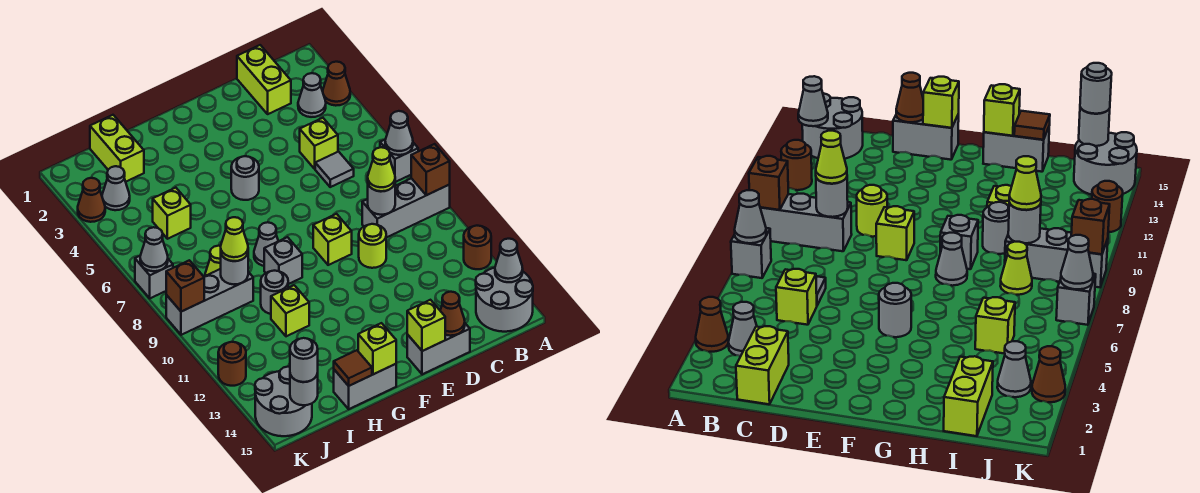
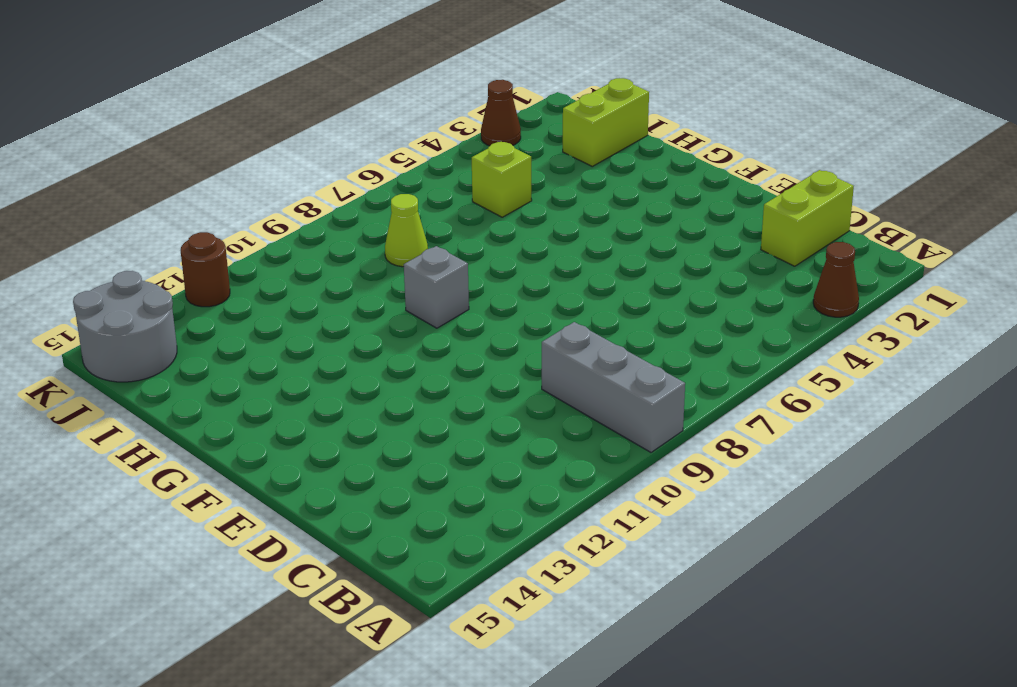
none -> grey 1x1 brick [380,140,418,182]
none -> brown 1x1 round brick [464,226,491,269]
none -> grey 2x2 round brick [476,268,533,332]
none -> grey 1x1 cone [298,73,326,117]

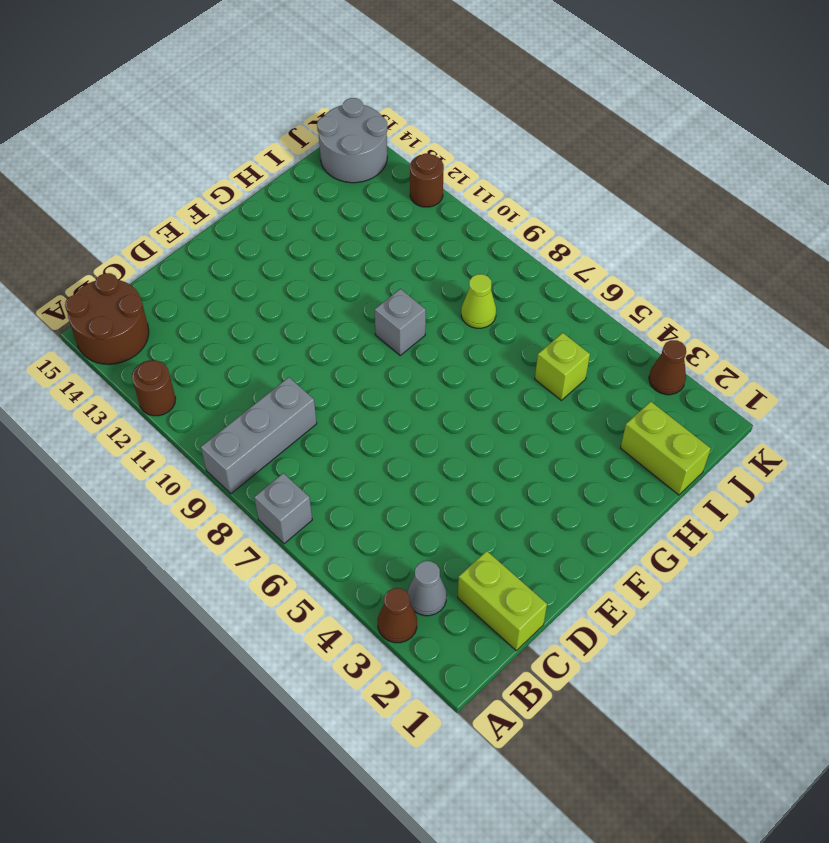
brown 2x2 round brick [65,273,149,364] -> grey 2x2 round brick [476,268,533,332]
none -> lime 1x1 brick [300,118,338,169]
none -> grey 1x1 tile [315,152,354,187]
none -> lime 1x1 round brick [359,224,386,268]
none -> grey 1x2 brick [407,323,470,374]

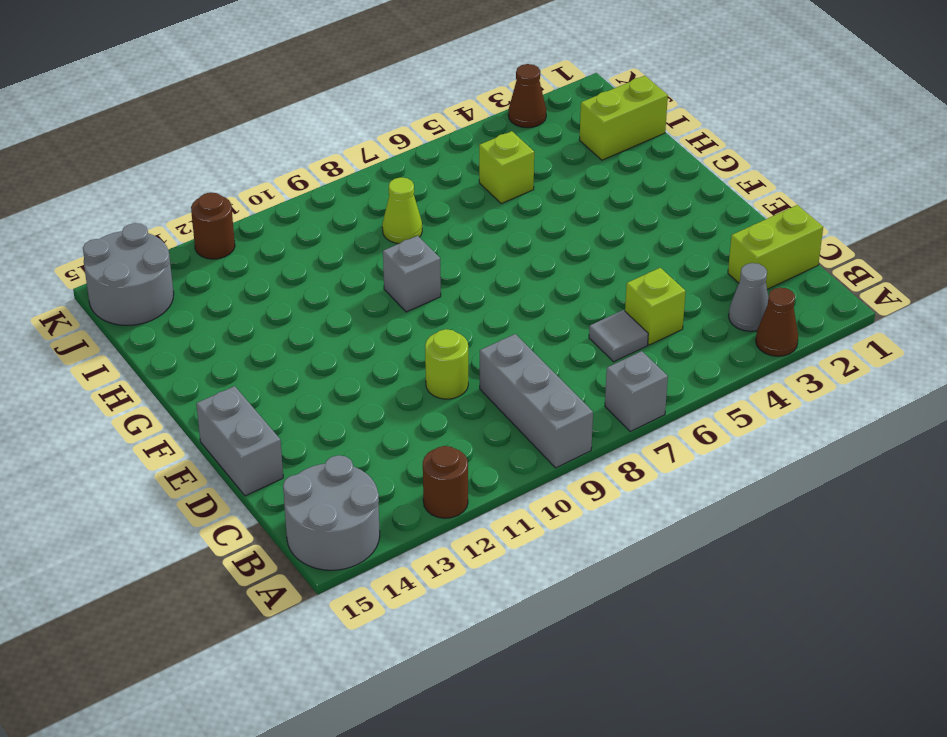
none -> lime 1x1 brick [313,214,352,265]
none -> grey 1x1 round brick [231,156,259,200]
none -> grey 1x1 cone [254,222,278,266]
none -> grey 1x2 brick [334,364,396,409]

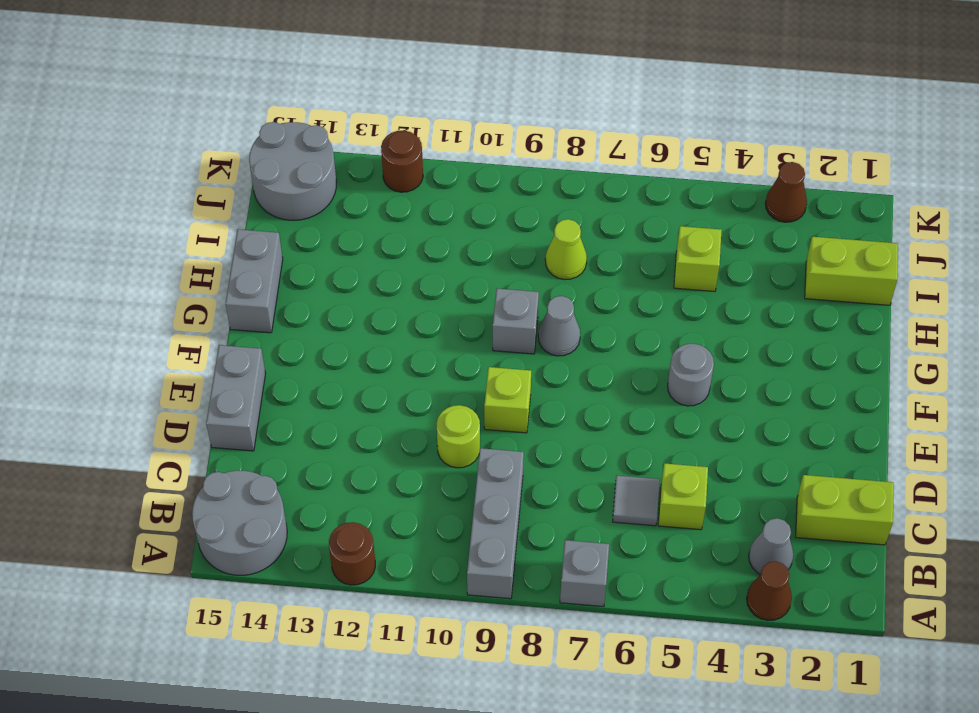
none -> grey 1x1 round brick [261,271,288,314]
none -> lime 1x1 brick [271,285,309,336]
none -> grey 1x3 brick [166,269,253,335]
none -> grey 1x1 cone [102,166,130,210]

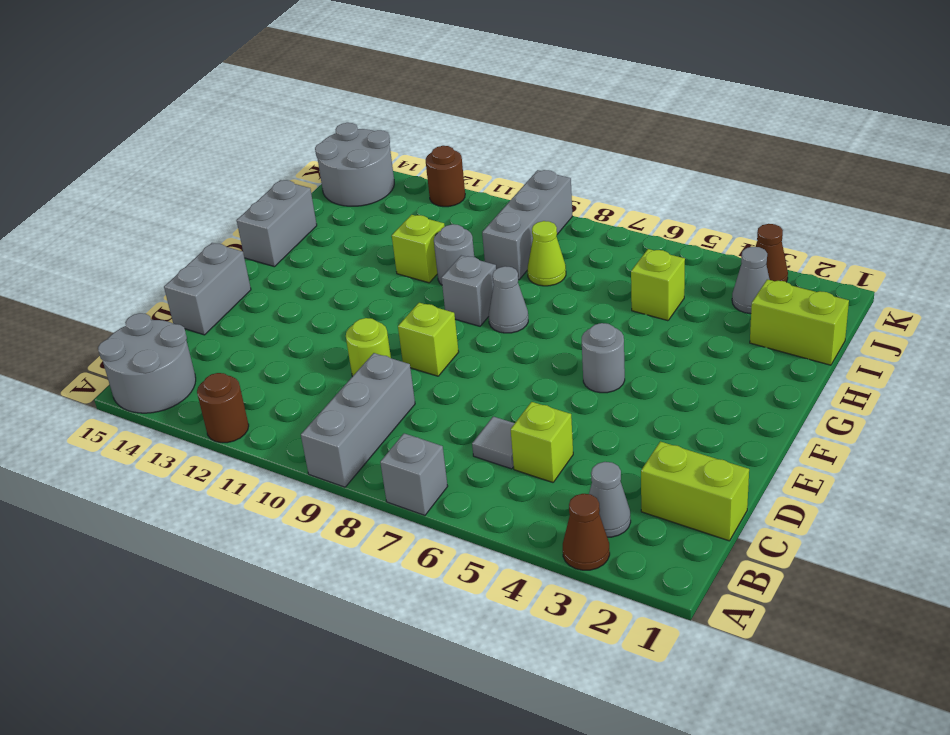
none -> grey 1x1 brick [135,256,173,298]
none -> grey 1x1 cone [385,111,413,155]
none -> brown 1x1 brick [411,144,450,195]
none -> grey 1x1 cone [495,239,523,282]

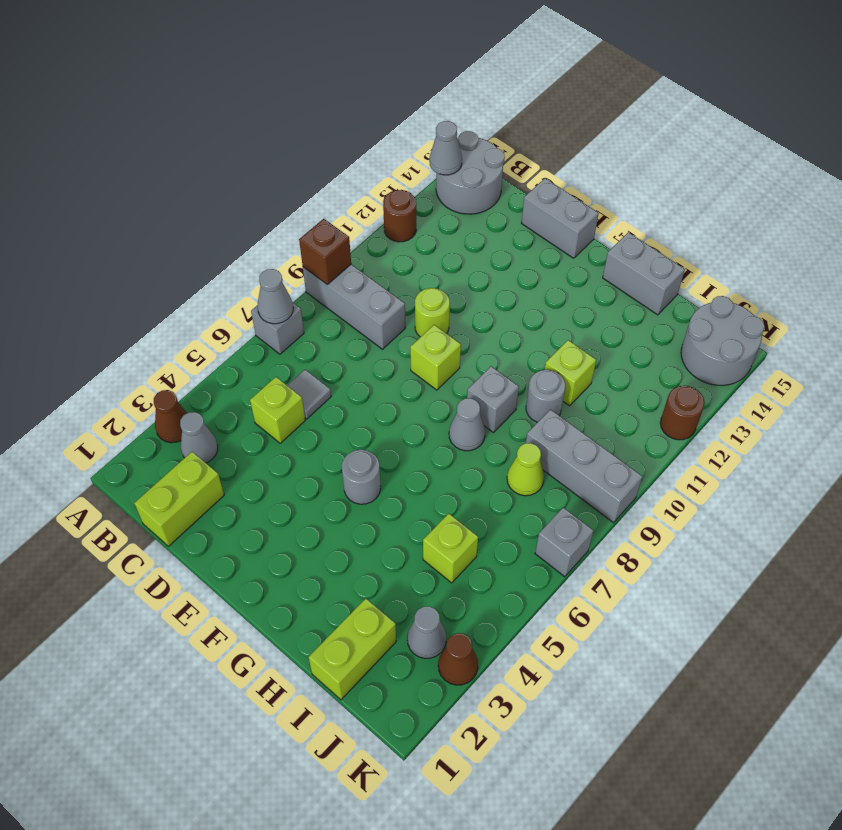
none -> grey 1x1 round brick [368,184,395,215]
none -> brown 1x1 cone [440,292,465,336]
none -> lime 1x1 brick [407,300,445,351]
none -> lime 1x1 brick [358,323,396,374]

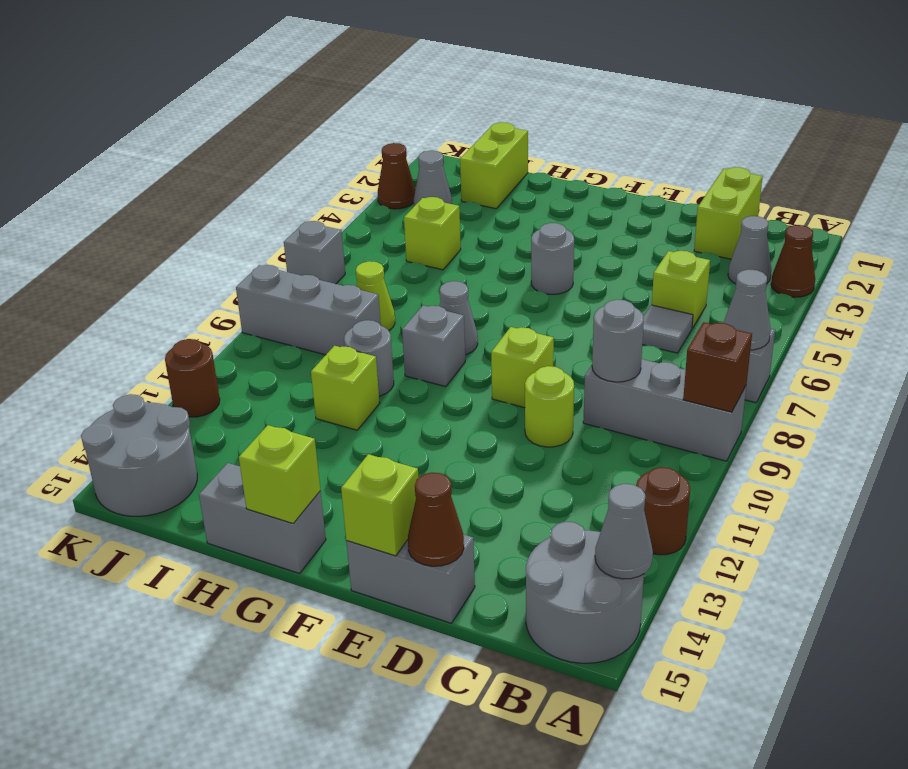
none -> brown 1x1 tile [334,350,372,386]
none -> grey 1x1 round brick [221,254,248,284]
none -> grey 1x1 round brick [290,373,318,405]
none -> grey 1x1 cone [140,227,168,271]

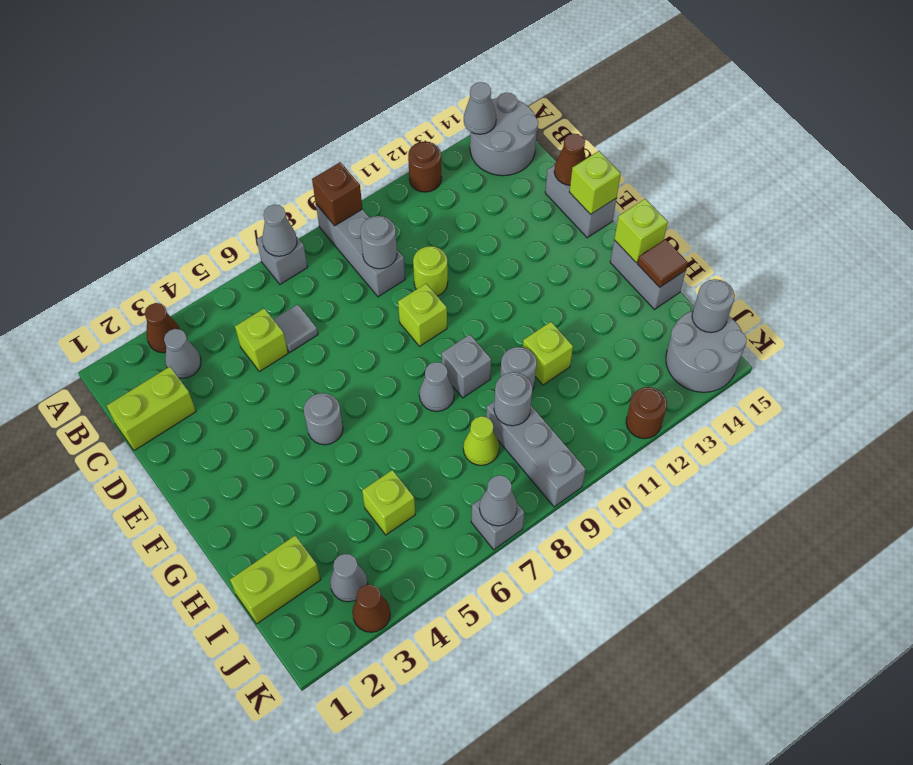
none -> brown 1x1 brick [166,260,204,312]
none -> lime 1x1 cone [368,147,395,191]
none -> lime 1x1 cone [221,217,248,261]
none -> grey 1x1 round brick [290,338,318,382]

